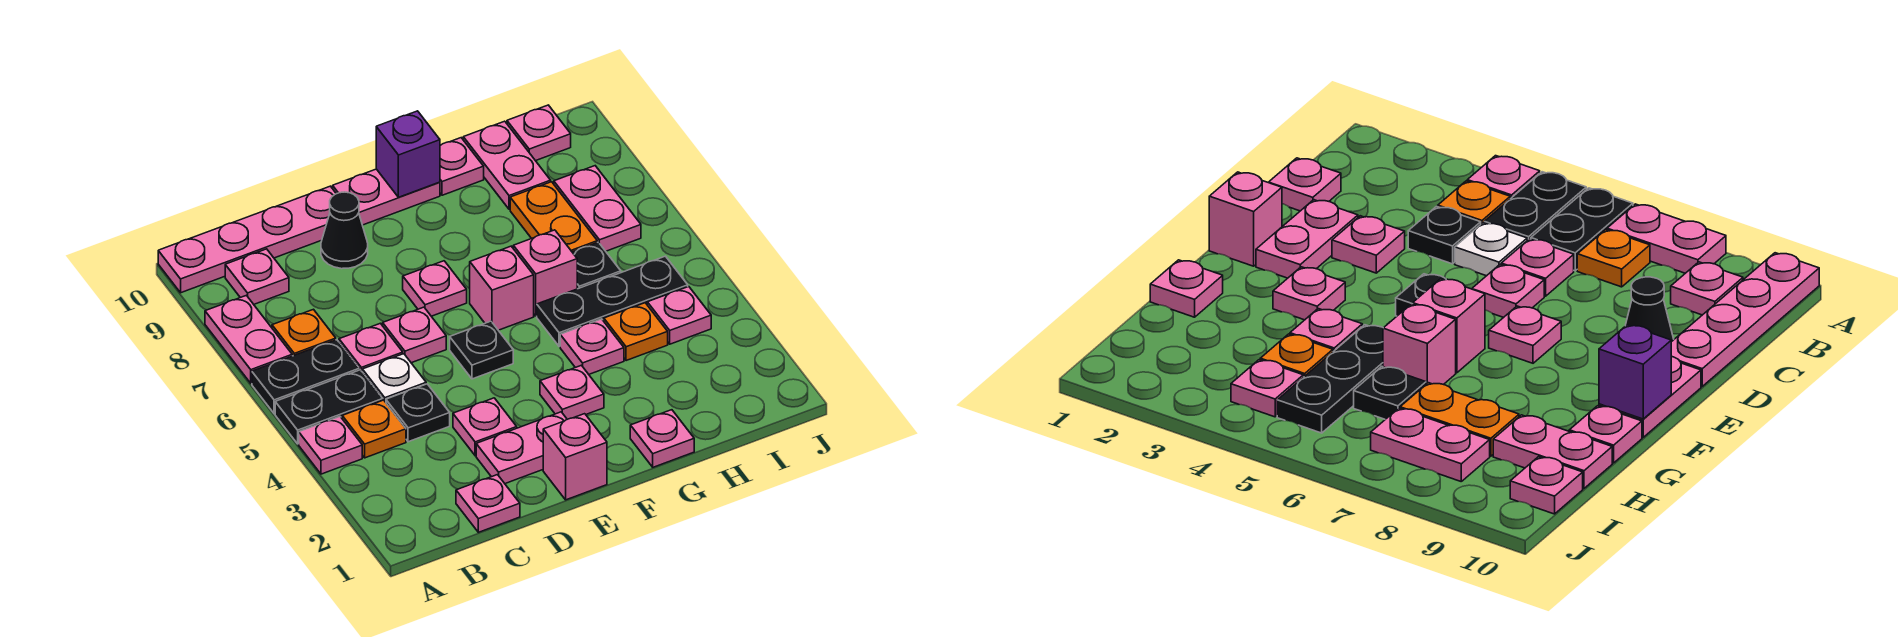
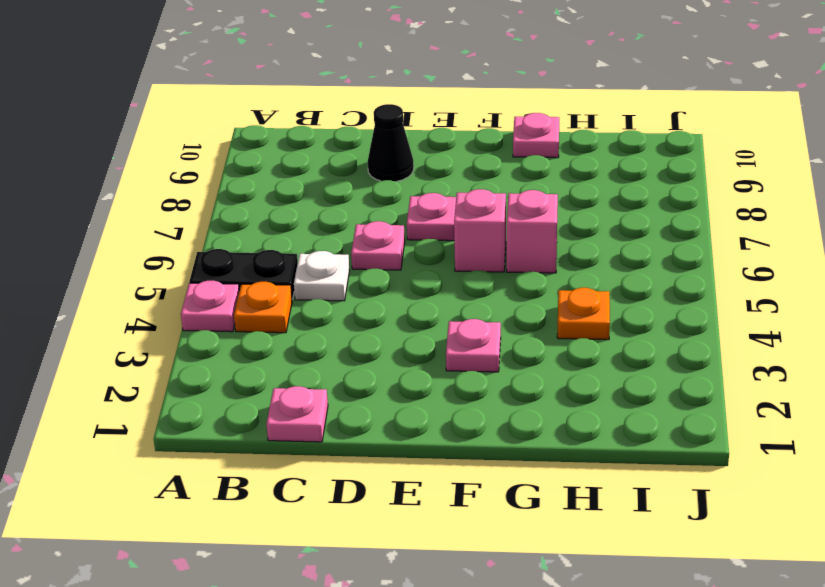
none -> black 1x2 plate [252,340,359,414]
none -> pink 1x2 plate [205,295,292,383]
none -> pink 1x4 plate [158,186,336,293]
none -> orange 1x1 plate [272,309,336,356]

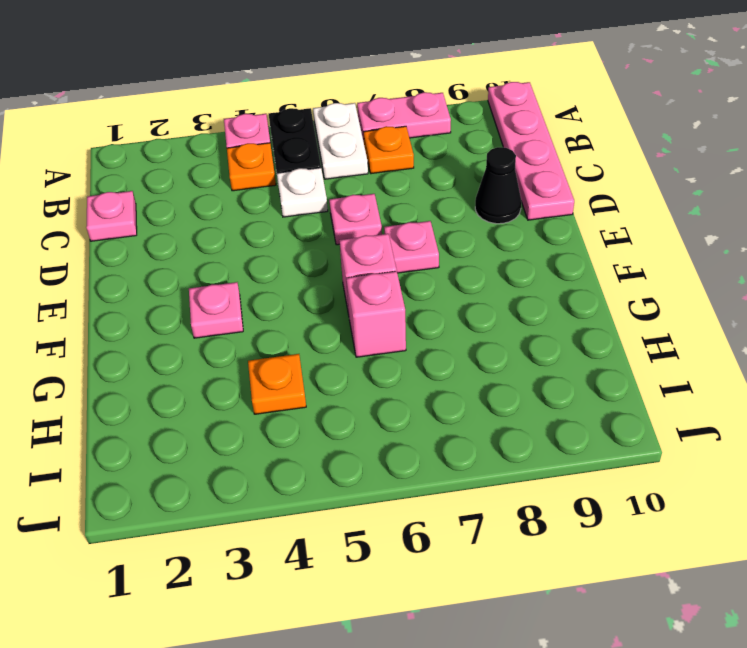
white 1x2 plate [313,103,368,179] -> black 1x2 plate [252,340,359,414]
none -> pink 1x1 plate [225,249,289,304]
none -> black 1x1 plate [386,384,450,442]
none -> pink 1x1 plate [339,323,403,371]
none -> pink 1x2 plate [476,412,567,484]

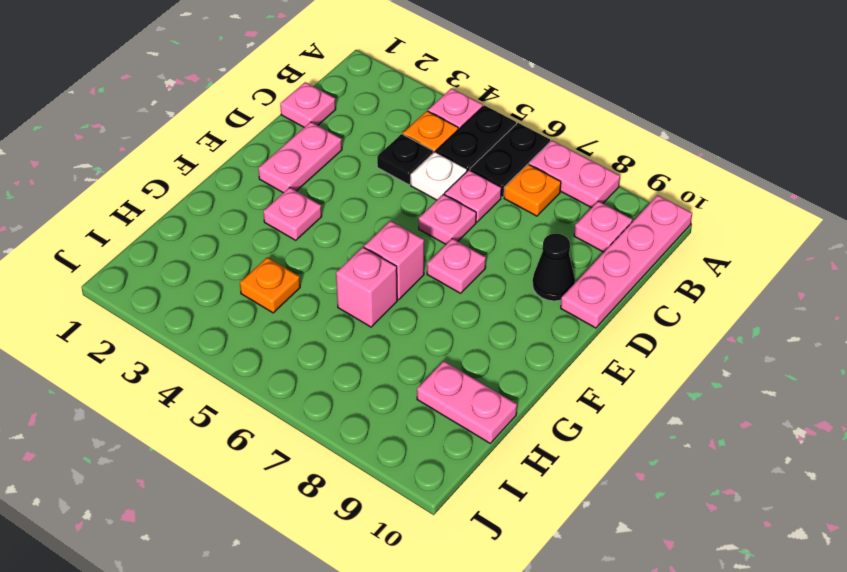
none -> pink 1x1 plate [453,398,517,456]
none -> pink 1x1 brick [543,414,607,500]
none -> black 1x1 plate [450,321,513,379]
none -> pink 1x2 plate [333,169,440,225]

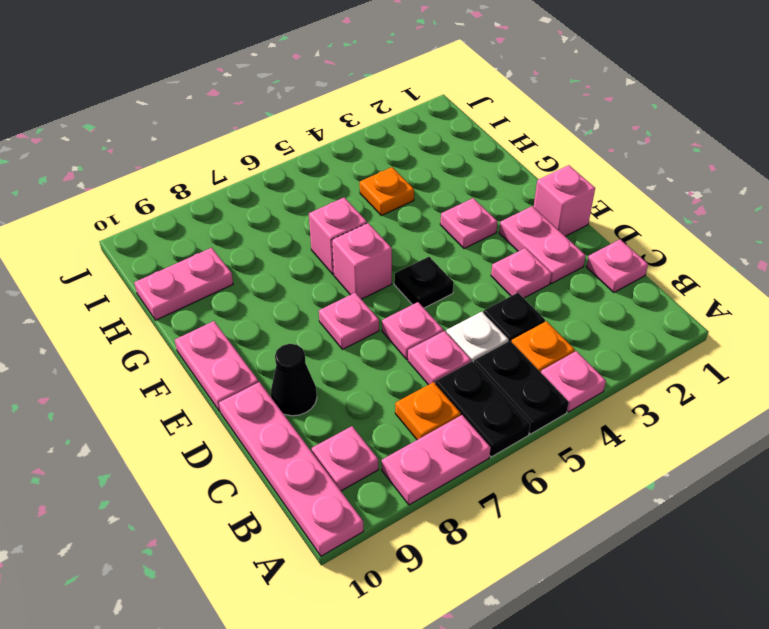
none -> pink 1x1 plate [630,410,694,467]
none -> pink 1x1 plate [560,319,624,374]
none -> black 1x3 plate [537,256,688,347]
none -> pink 1x1 plate [440,138,484,195]

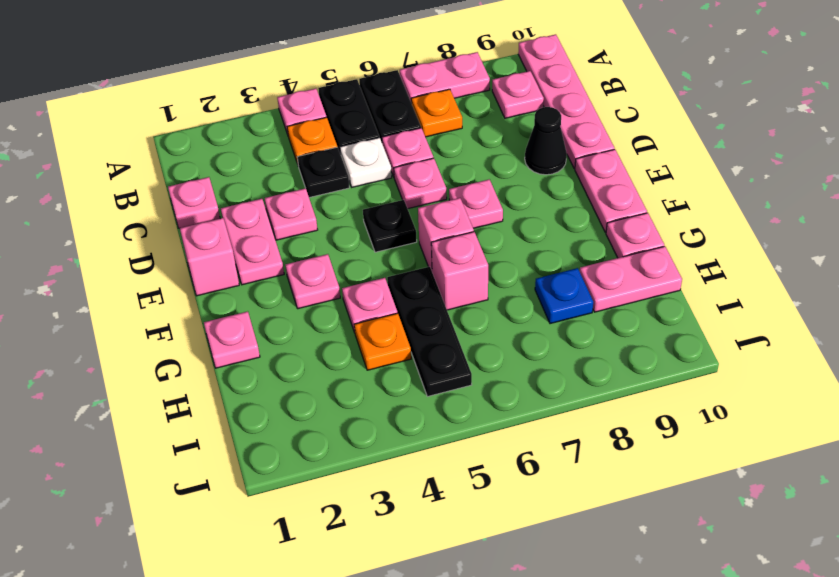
blue 1x1 plate [535,268,593,324] -> orange 1x2 plate [510,182,597,252]
none -> black 1x1 plate [572,242,621,289]
none -> pink 1x1 plate [647,287,711,344]
none -> pink 1x2 plate [554,166,641,251]
none -> pink 1x1 plate [507,105,571,161]

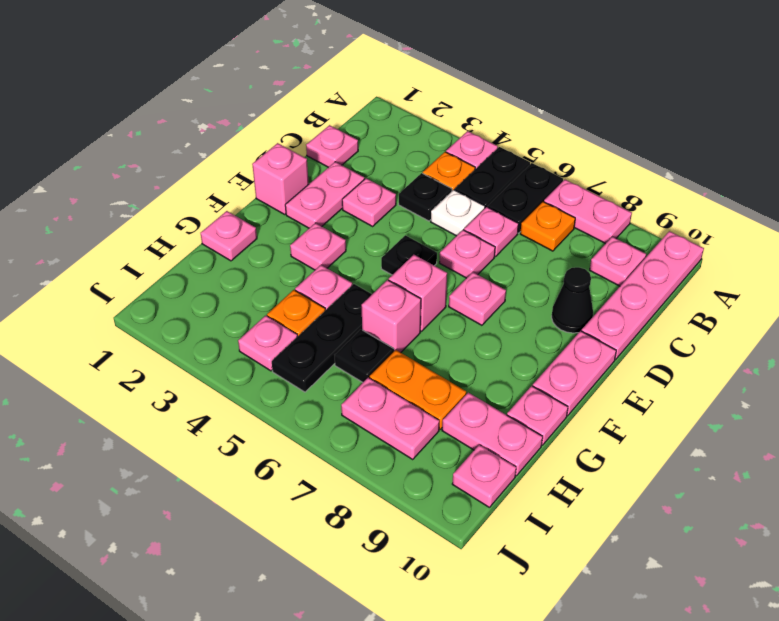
none -> purple 1x1 brick [376,111,440,197]

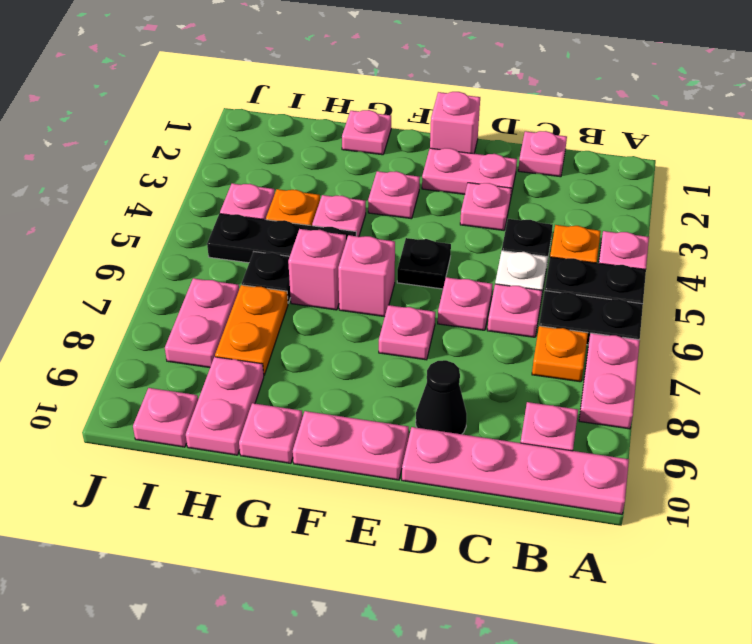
none -> purple 1x1 brick [376,111,440,197]

